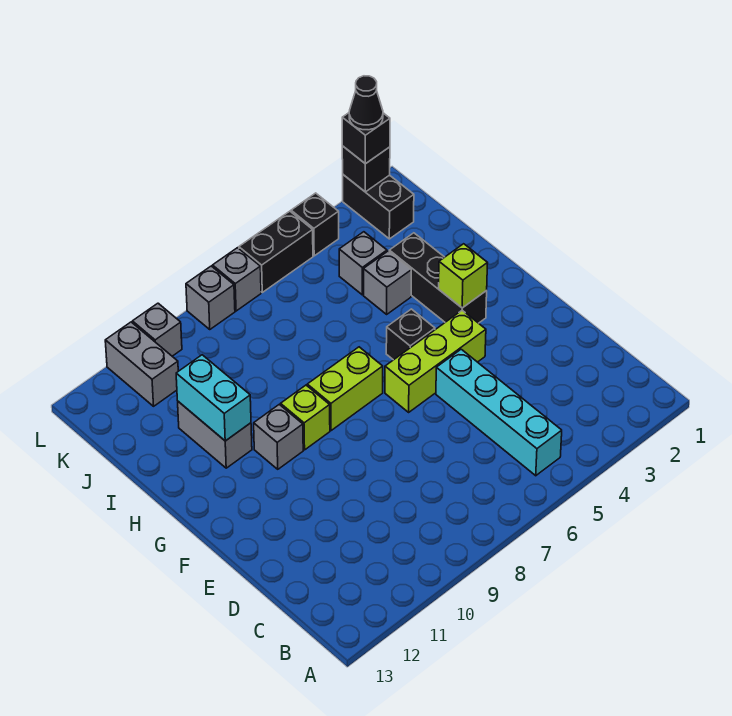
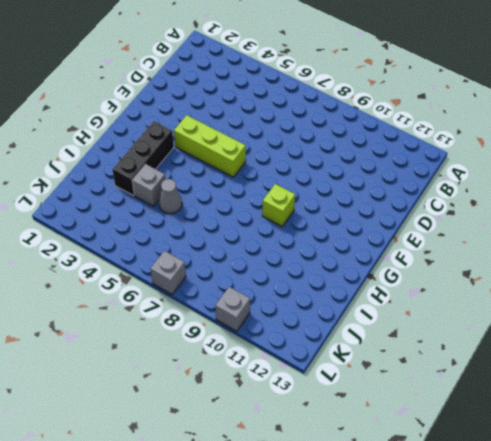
grey 1x1 cone [159,179,182,214] -> none
none -> cyan 1x4 brick [436,349,562,476]
none -> black 1x1 brick [386,309,435,360]
none -> lime 1x2 brick [307,347,383,431]

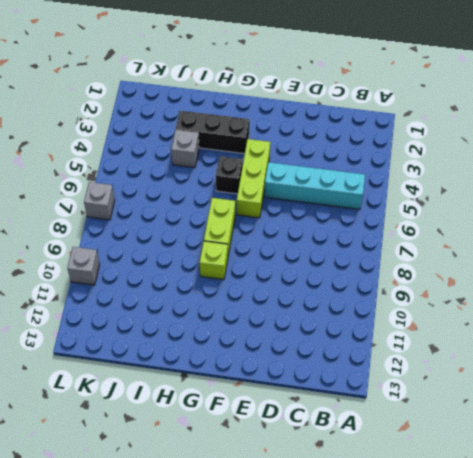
none -> grey 1x1 brick [254,404,303,469]
none -> grey 1x2 brick [178,402,252,468]
none -> grey 1x1 brick [339,232,387,295]

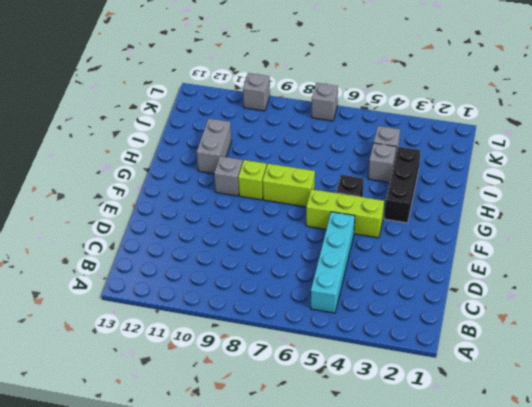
none -> black 1x2 brick [343,175,414,239]
none -> grey 1x2 brick [105,322,178,406]
none -> black 1x1 brick [291,193,339,256]

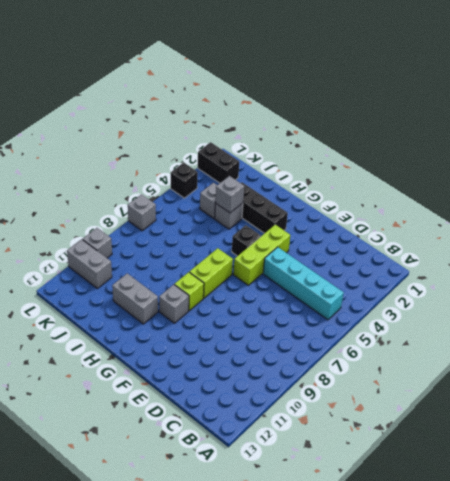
grey 1x1 brick [215,176,244,213] -> grey 1x1 brick moved to [186,266,235,329]
none -> black 1x2 brick [239,211,313,292]
none -> lime 1x1 brick [439,244,488,308]
none -> cyan 1x2 brick [176,355,251,441]

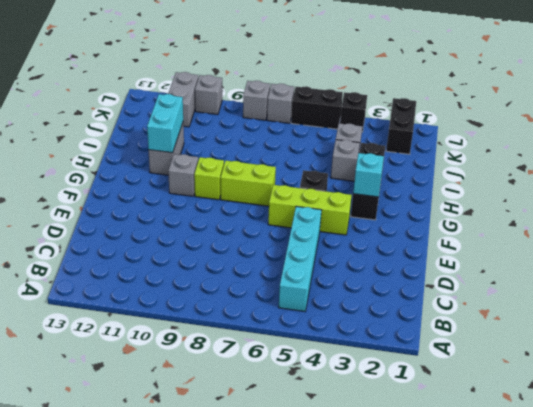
cyan 1x1 brick [353,153,384,197] -> lime 1x1 brick [439,244,488,308]
none -> black 1x1 brick [342,146,390,192]
none -> black 1x1 brick [342,113,390,164]
none -> black 1x1 cone [349,76,383,130]

